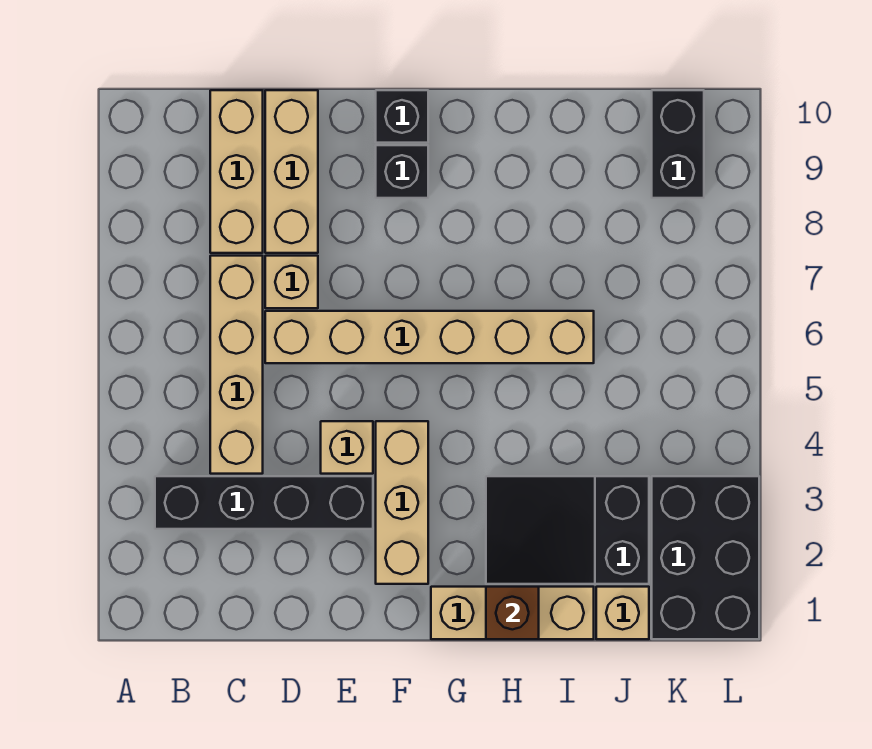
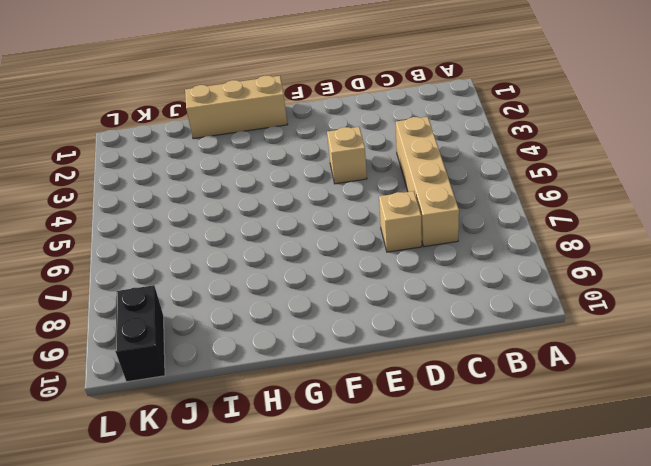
none -> black 1x4 brick [155,476,373,529]
none -> tan 1x3 brick [210,90,263,253]
none -> tan 1x6 brick [265,311,594,363]

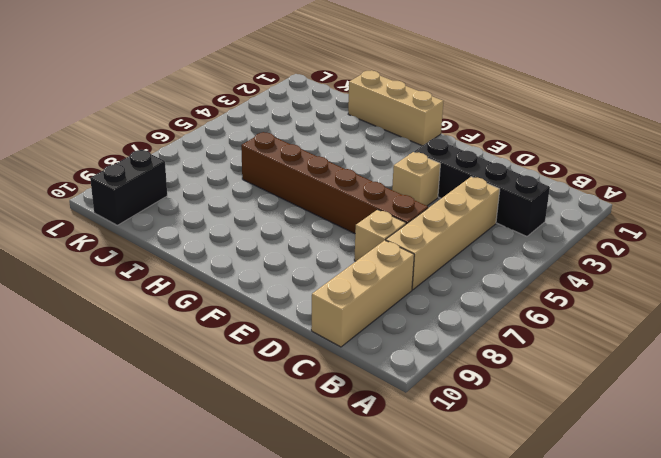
brown 1x6 brick [241,132,428,233] -> tan 1x6 brick [265,311,594,363]
none -> tan 1x3 brick [265,90,318,253]
none -> tan 1x3 brick [376,421,428,584]
none -> black 1x1 brick [376,145,428,198]

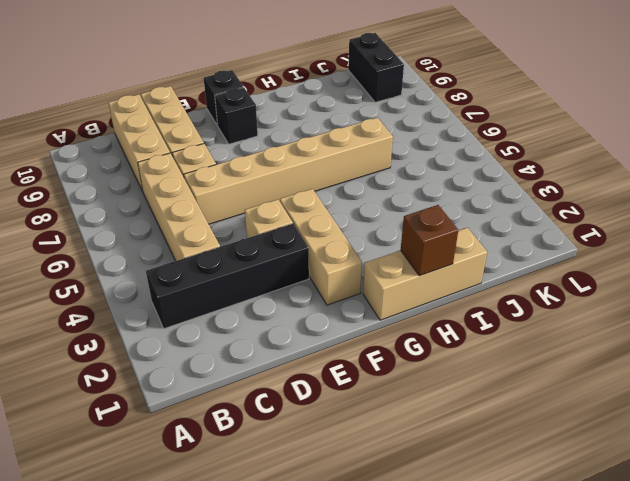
none -> black 2x3 slope [486,476,649,584]
none -> tan 1x1 brick [596,587,649,639]
none -> black 2x3 brick [652,476,759,639]

